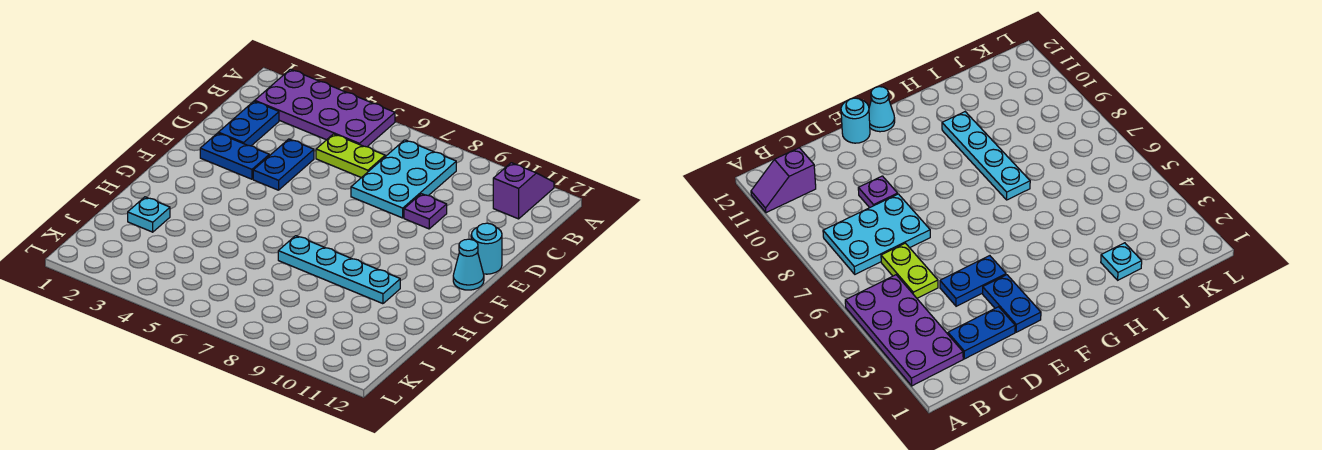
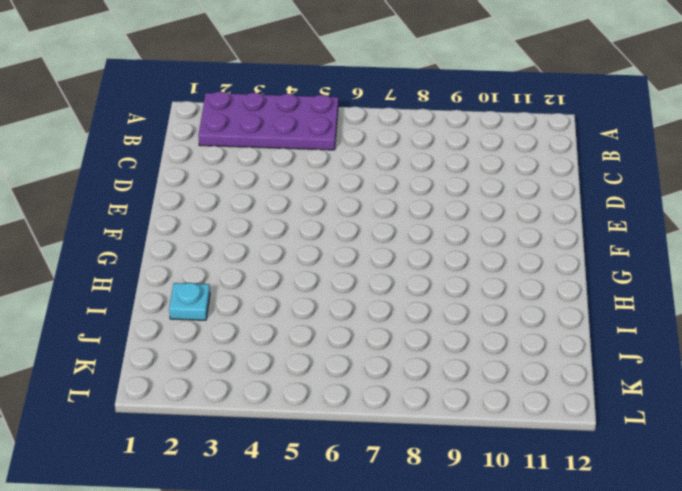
none -> purple 1x2 slope [493,163,554,219]
none -> cyan 2x3 plate [351,140,456,218]
none -> blue 1x2 plate [218,101,279,146]

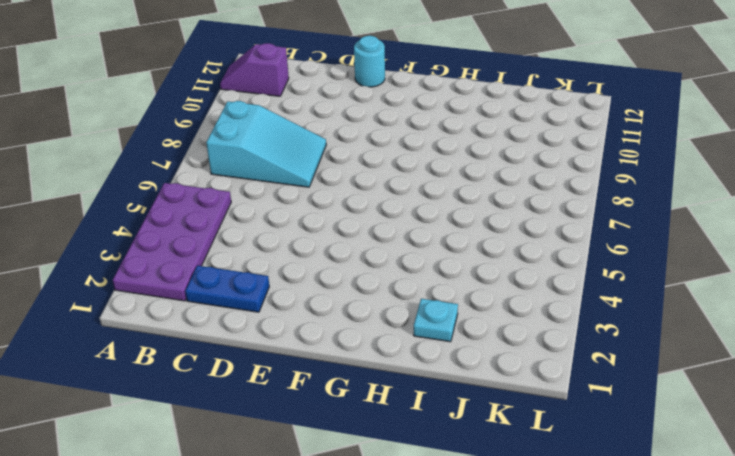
cyan 2x3 slope [206,101,326,187] -> cyan 2x3 plate [351,140,456,218]
none -> lime 1x2 plate [316,134,385,178]
none -> blue 1x2 plate [253,139,314,190]
none -> purple 1x1 plate [404,194,447,229]

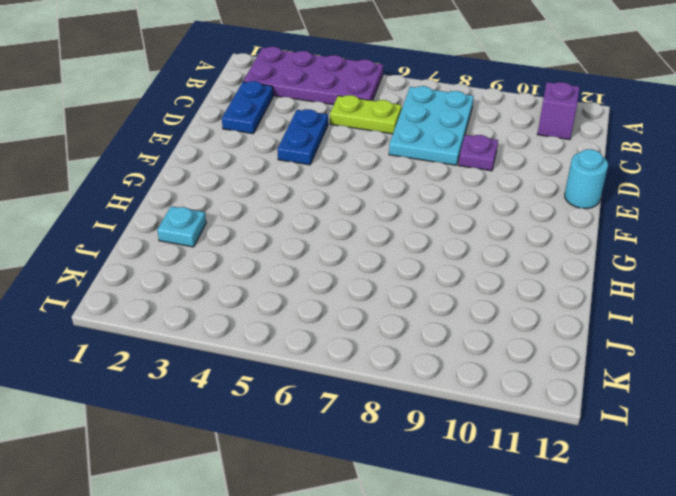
none -> blue 1x2 plate [200,133,269,179]
none -> cyan 1x1 cone [453,239,484,290]
none -> cyan 1x4 plate [278,236,400,304]

